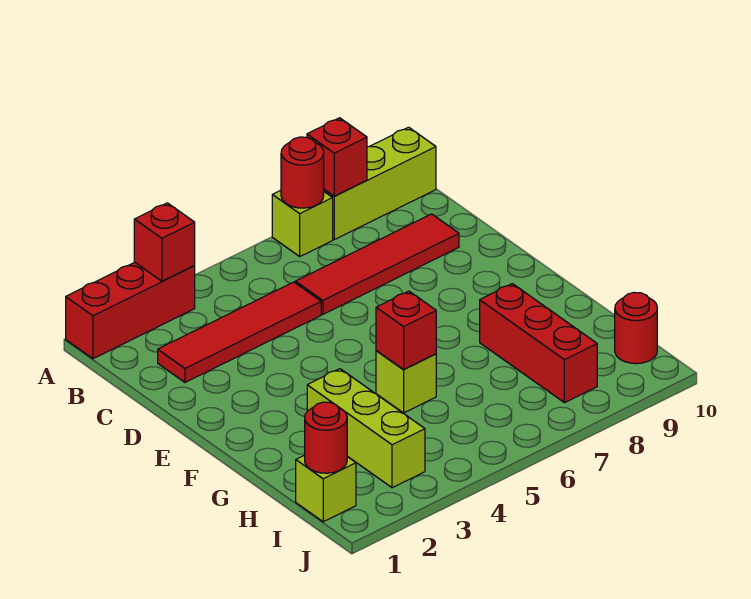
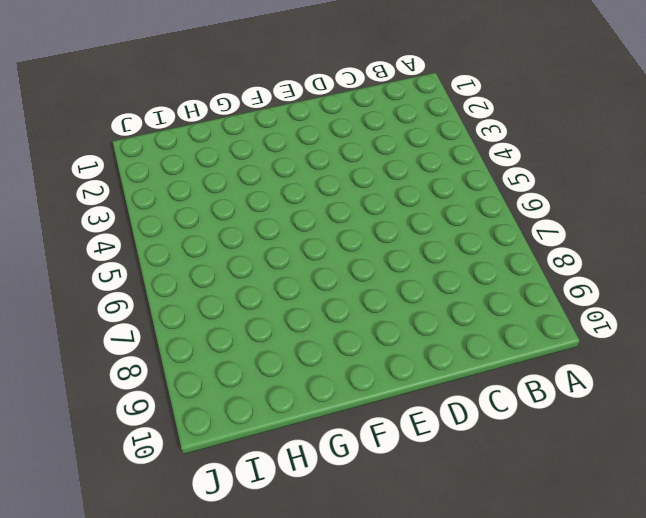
none -> red 1x3 brick [66,262,195,359]
none -> lime 1x1 brick [272,190,333,256]
none -> lime 1x3 brick [324,127,436,240]

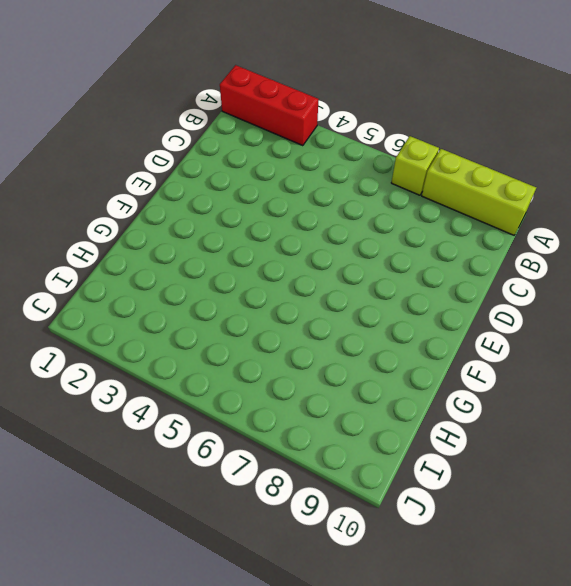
none -> red 1x4 tile [158,282,321,382]
none -> red 1x4 tile [295,214,459,314]
none -> lime 1x3 brick [307,369,425,488]

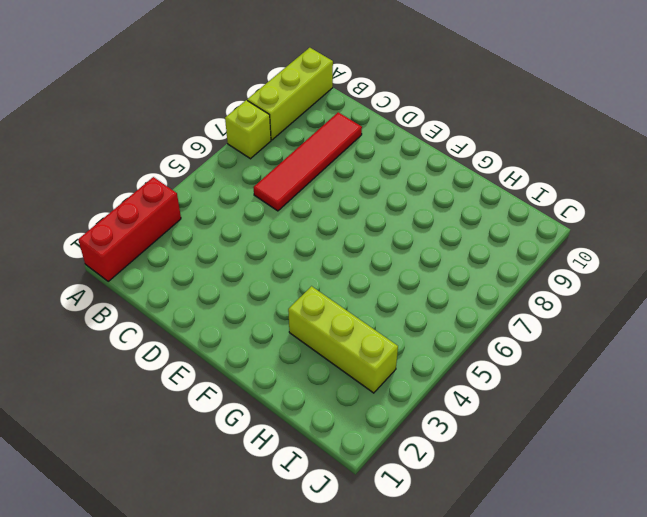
none -> red 1x4 tile [158,282,321,382]
none -> lime 1x1 brick [376,351,436,413]
none -> red 1x3 brick [480,284,597,403]

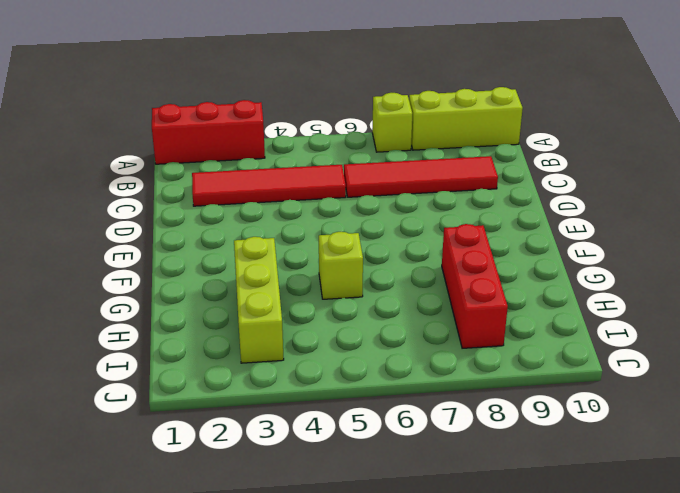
none -> lime 1x1 brick [296,455,356,522]
none -> red 1x1 round brick [615,292,657,364]
none -> red 1x1 brick [134,203,195,281]

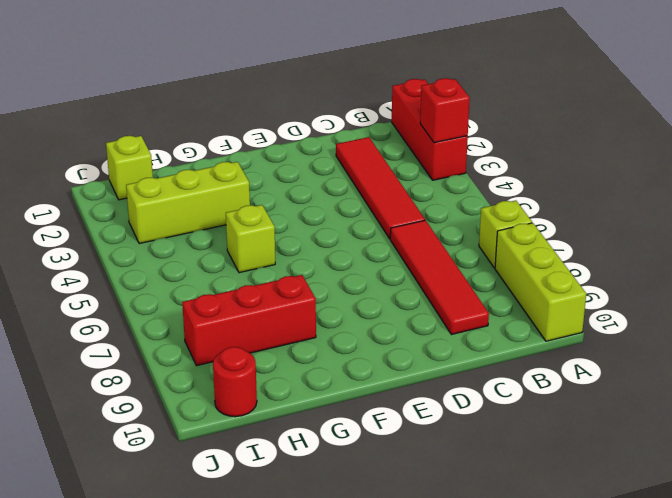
none -> red 1x1 round brick [281,137,324,208]
none -> red 1x1 brick [307,118,367,196]
none -> red 1x1 brick [376,291,436,369]

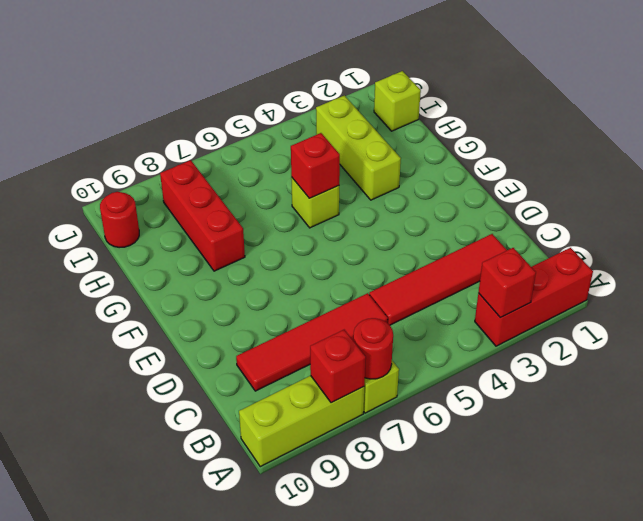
none -> red 1x1 round brick [305,402,347,473]

